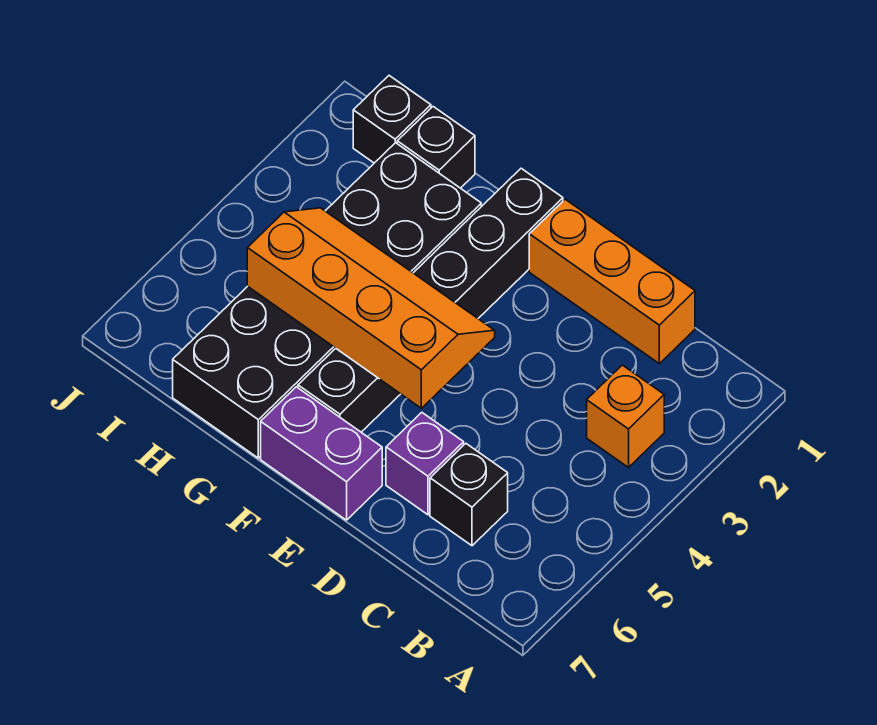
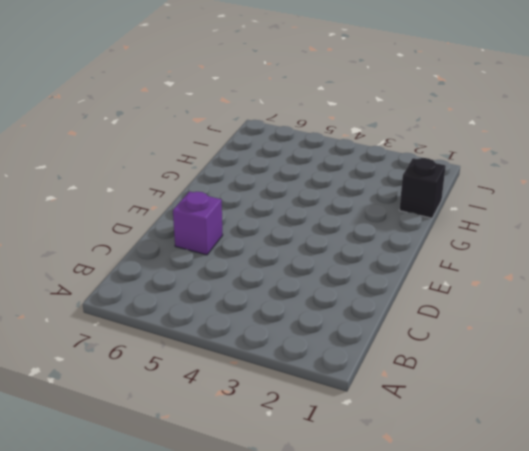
none -> orange 1x1 brick [587,365,664,467]
none -> orange 1x3 brick [529,199,695,364]

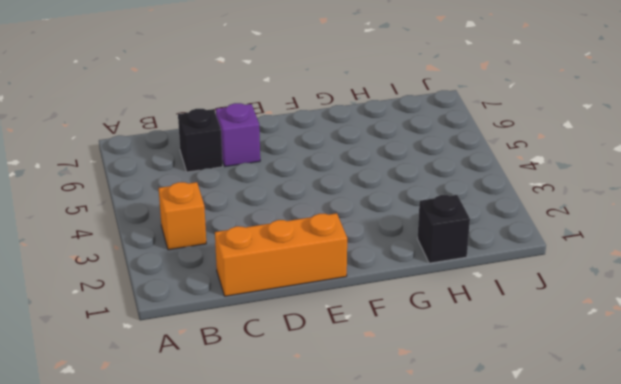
none -> purple 1x2 brick [261,387,382,520]
none -> black 1x6 brick [298,168,563,432]

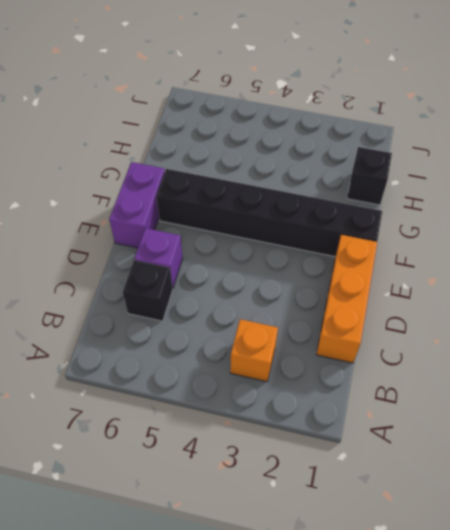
none -> black 2x6 brick [173,143,481,458]
none -> black 1x1 brick [353,76,431,163]

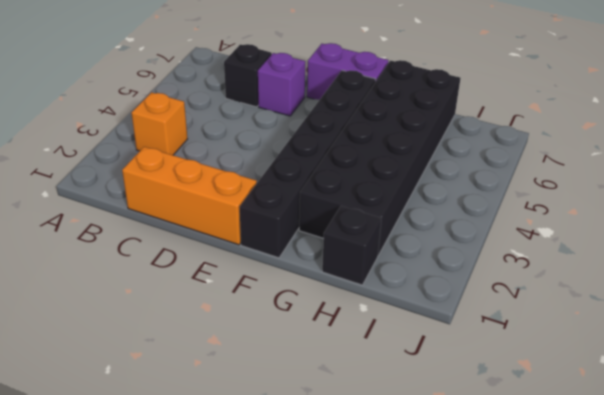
none -> black 1x1 brick [353,76,431,163]
none -> orange 2x4 slope [247,208,495,408]

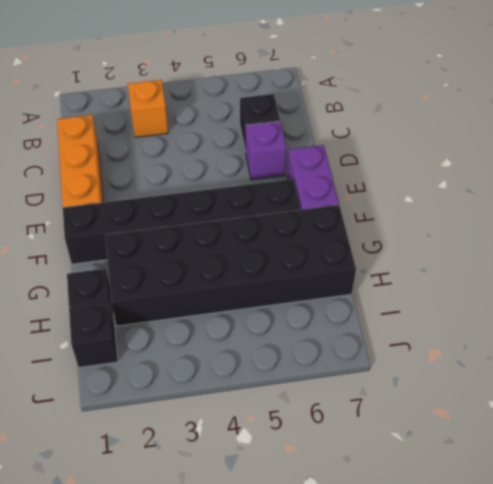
none -> orange 2x4 slope [247,208,495,408]

